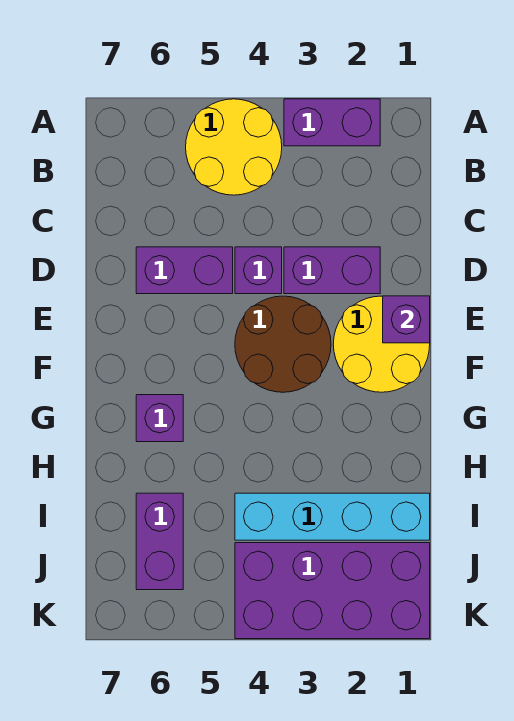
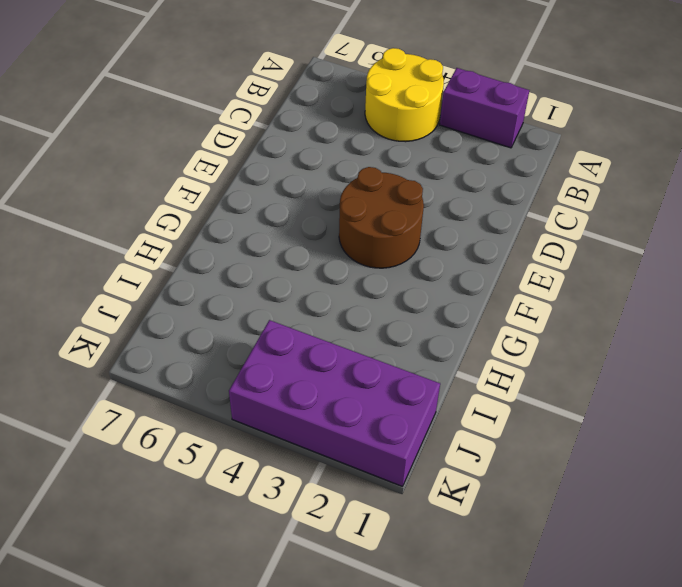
none -> purple 1x2 brick [284,247,380,294]
none -> purple 1x1 brick [235,247,282,294]
none -> purple 1x2 brick [136,247,233,294]

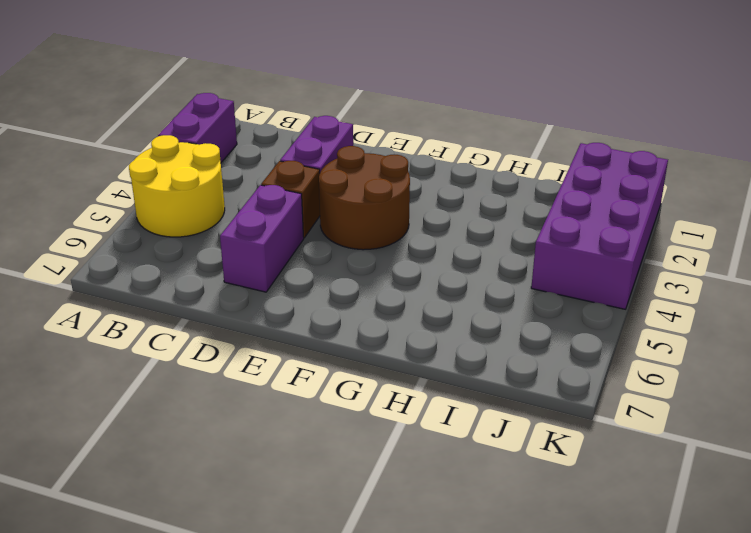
brown 1x1 brick [261,161,320,238] -> purple 1x1 brick [235,247,282,294]
none -> yellow 2x2 round brick [333,296,430,392]
none -> purple 1x1 brick [136,395,183,442]
none -> cyan 1x4 brick [235,493,430,540]

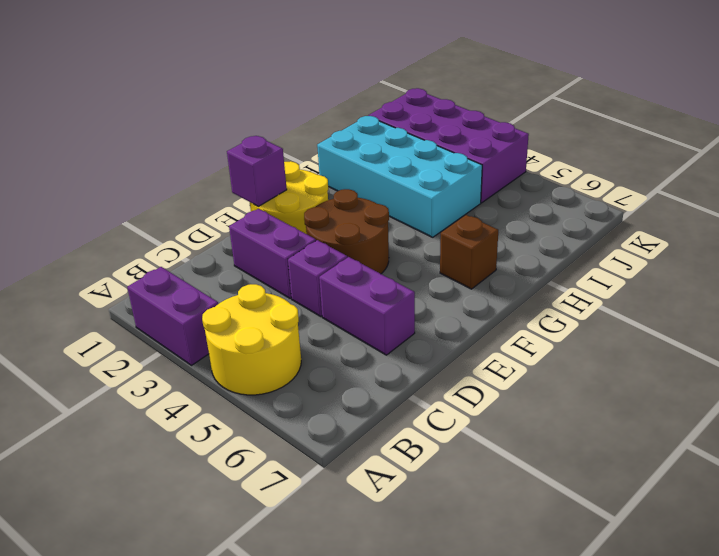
brown 1x1 brick [440,215,498,289] -> purple 1x1 brick [136,395,183,442]
cyan 2x4 brick [317,116,482,237] -> cyan 1x4 brick [235,493,430,540]
none -> purple 1x2 brick [136,493,183,590]

